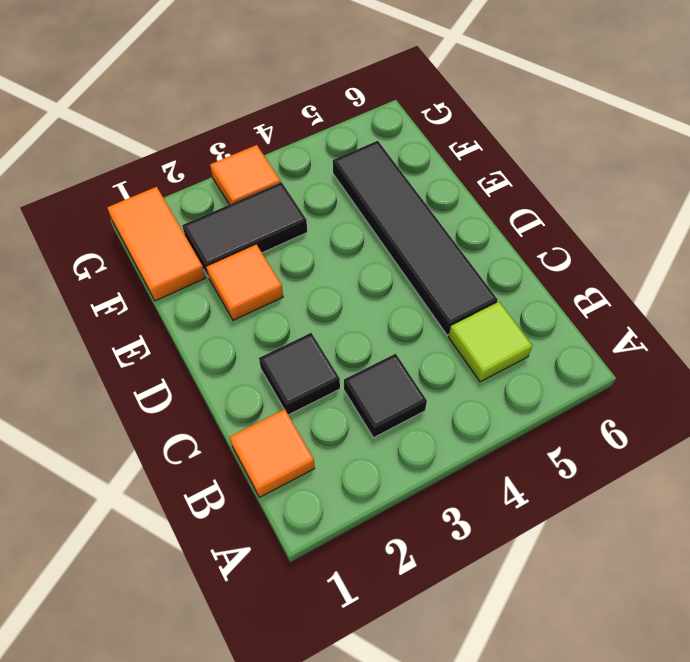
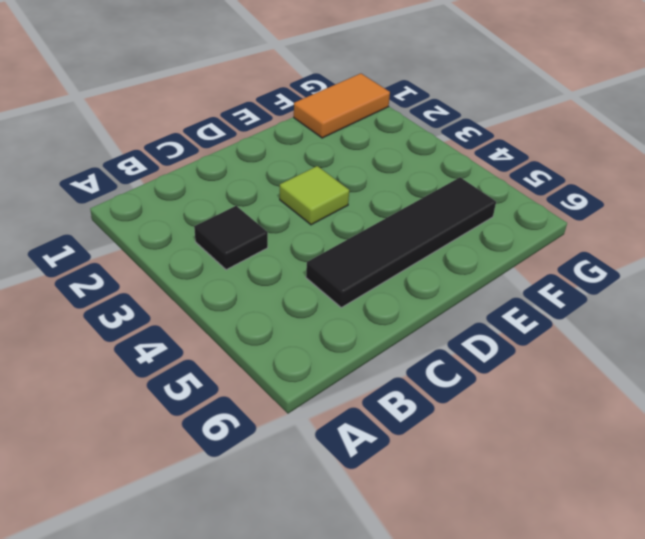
lime 1x1 tile [280,166,349,225] -> lime 1x1 tile moved to [449,302,532,382]
none -> orange 1x1 tile [230,409,315,497]
none -> black 1x1 tile [259,333,340,415]

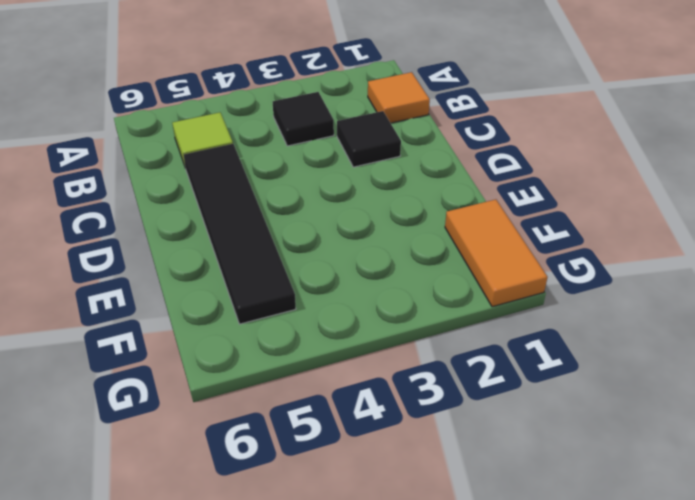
none -> orange 1x1 tile [206,244,283,320]
none -> black 1x2 tile [182,182,307,277]

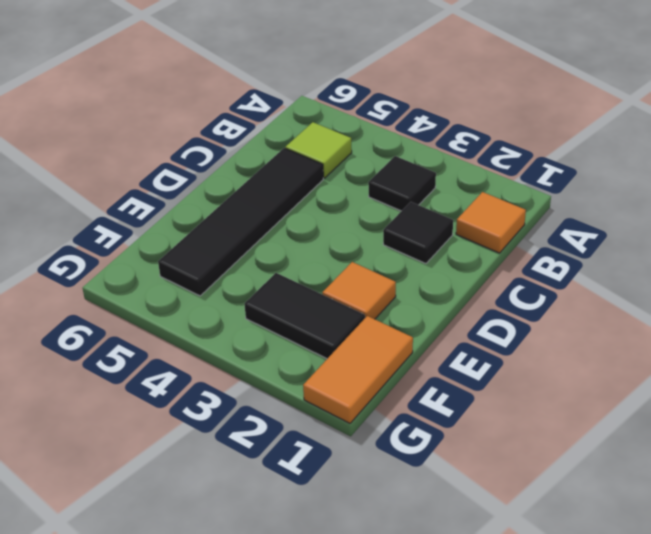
none -> orange 1x1 tile [210,145,281,205]

